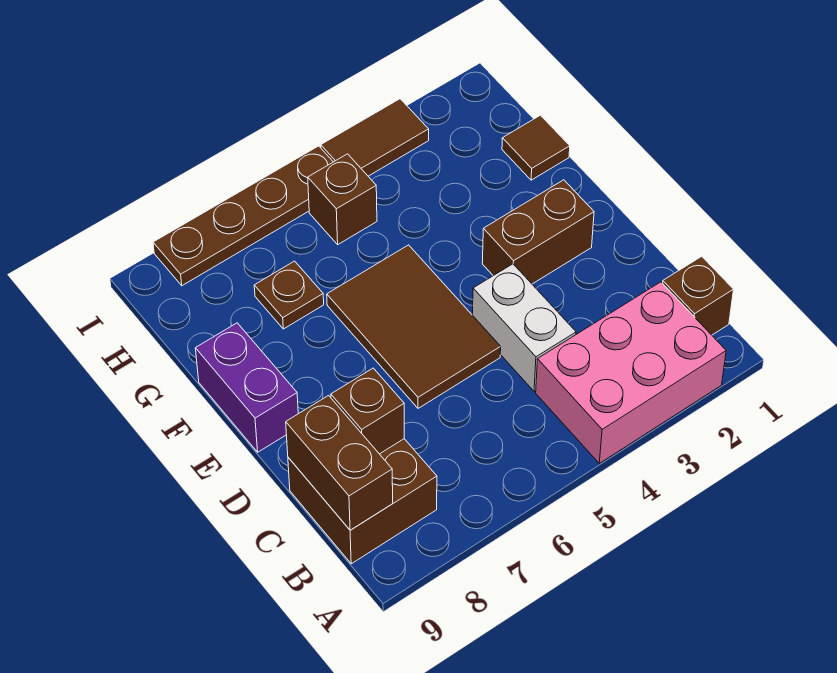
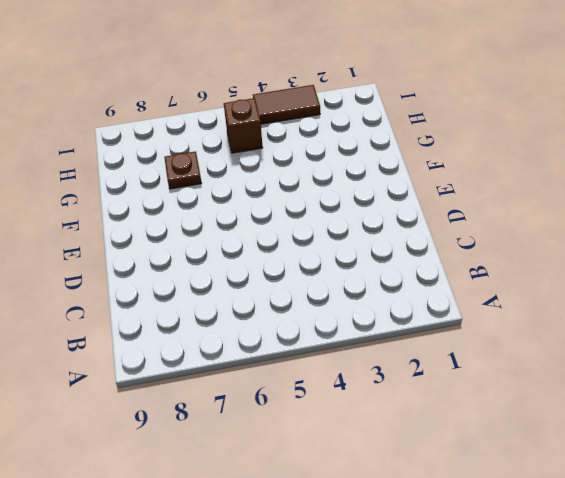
none -> pink 2x3 brick [536,282,726,463]
none -> brown 1x1 brick [663,256,734,335]
none -> brown 2x2 brick [288,439,437,564]

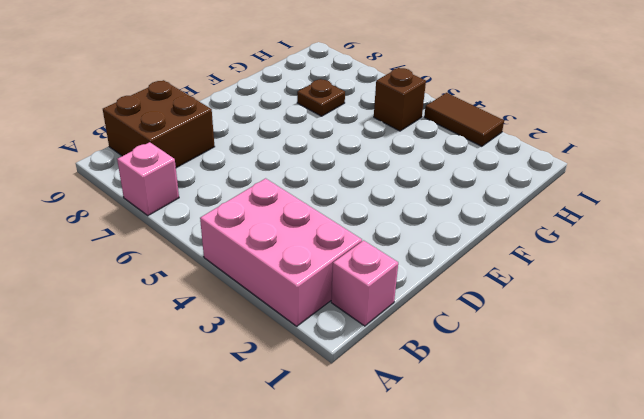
pink 1x1 brick [117,142,179,216] -> none
pink 1x1 brick [331,240,398,326] -> brown 1x1 brick [663,256,734,335]
none -> white 1x2 brick [473,264,576,392]
none -> brown 2x3 tile [327,245,501,408]
none -> brown 1x2 brick [482,180,594,284]

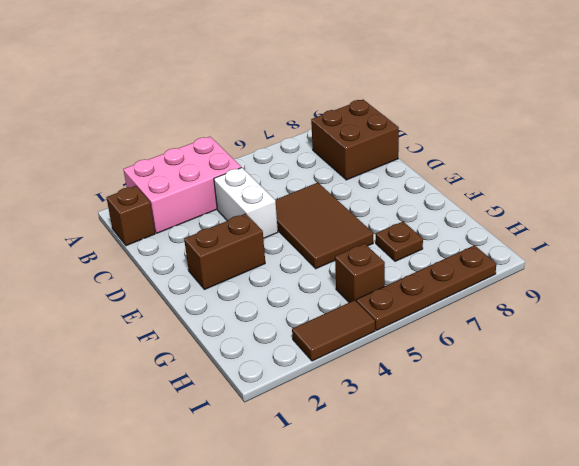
none -> purple 1x2 brick [195,323,298,452]
none -> brown 1x1 tile [502,115,570,180]
none -> brown 1x2 brick [286,396,393,530]

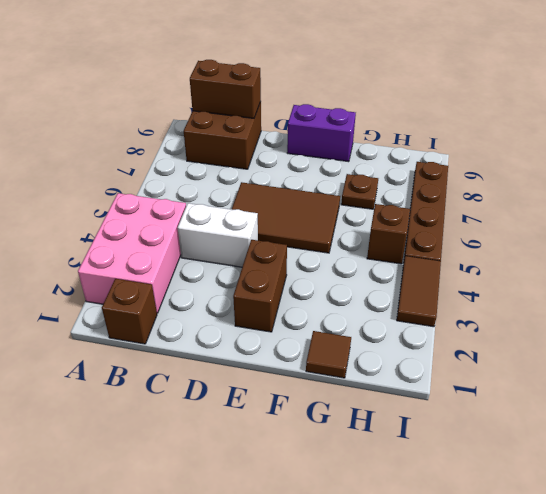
none -> brown 1x1 brick [331,368,404,454]

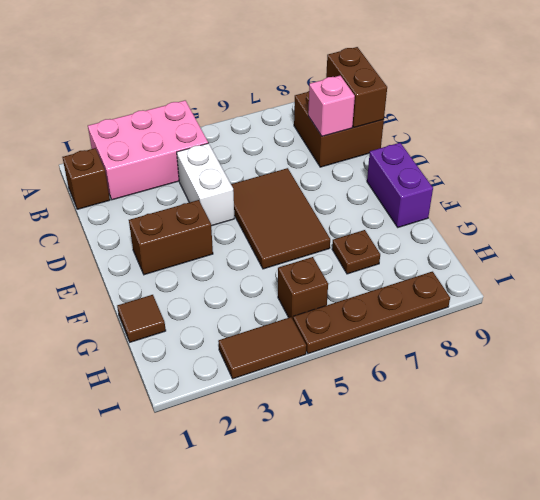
pink 1x1 brick [308,76,355,136] -> brown 1x1 brick [331,368,404,454]

